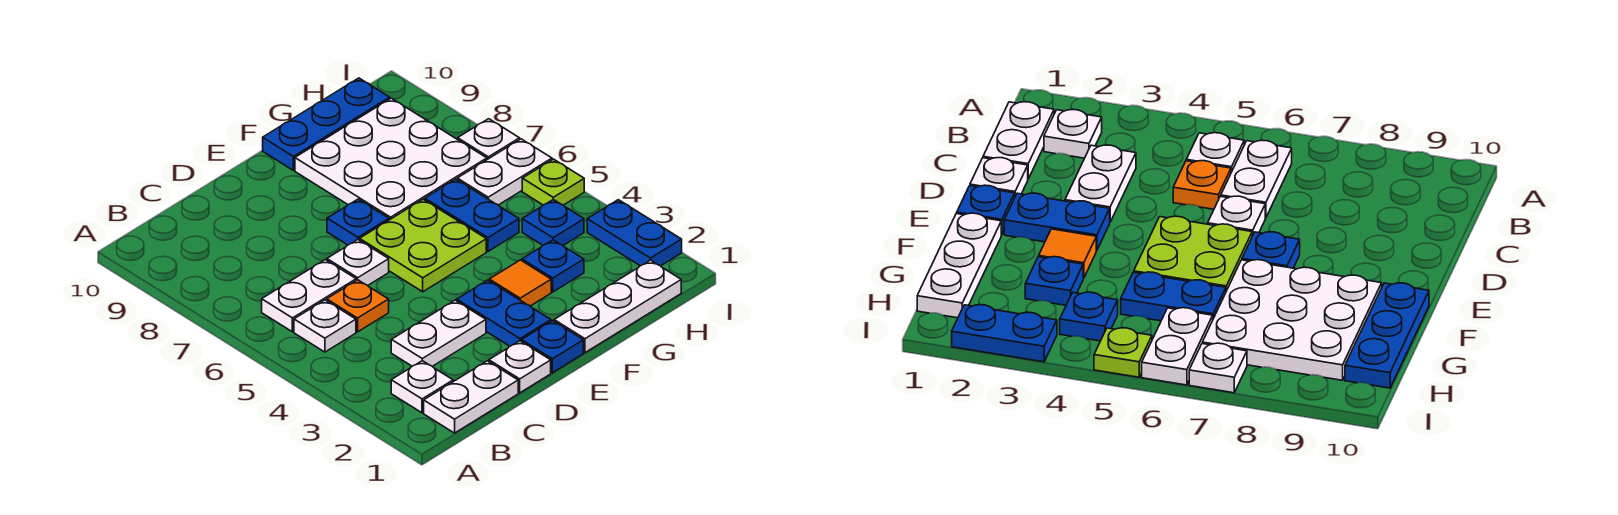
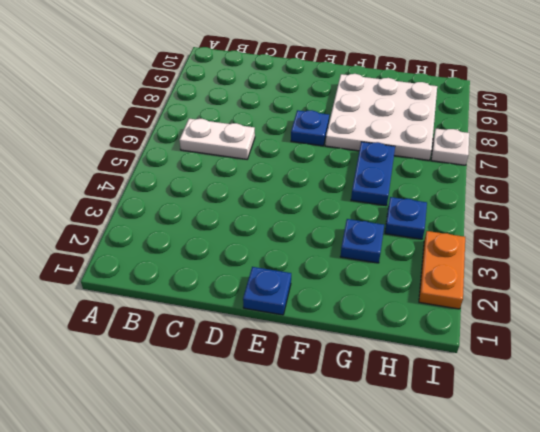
orange 1x2 plate [419,231,465,309] -> blue 1x2 plate [587,200,682,266]
none -> white 1x2 plate [424,361,518,433]
none -> white 1x1 plate [391,361,453,413]
none -> white 1x1 plate [294,300,356,352]

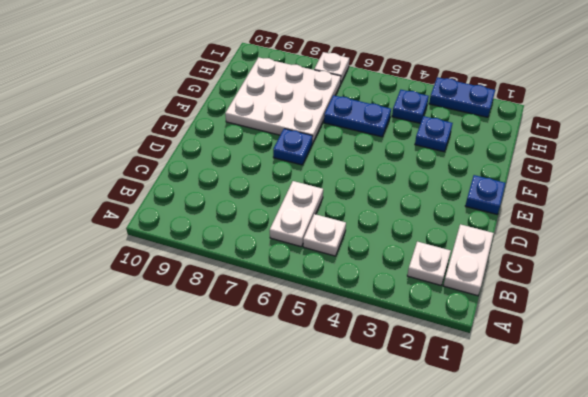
none -> white 1x2 plate [391,300,486,366]
none -> orange 1x1 plate [327,280,389,332]
none -> white 1x1 plate [489,341,551,393]

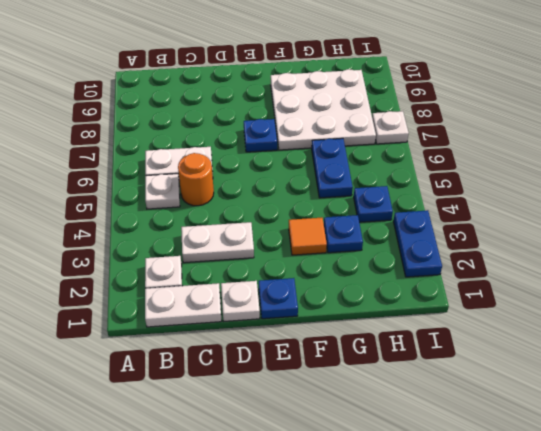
orange 1x1 round brick [178,153,214,206] -> orange 1x1 plate [327,280,389,332]
none -> white 1x1 plate [327,240,389,285]
none -> blue 1x2 plate [457,280,551,346]
none -> lime 2x2 plate [360,199,486,292]

